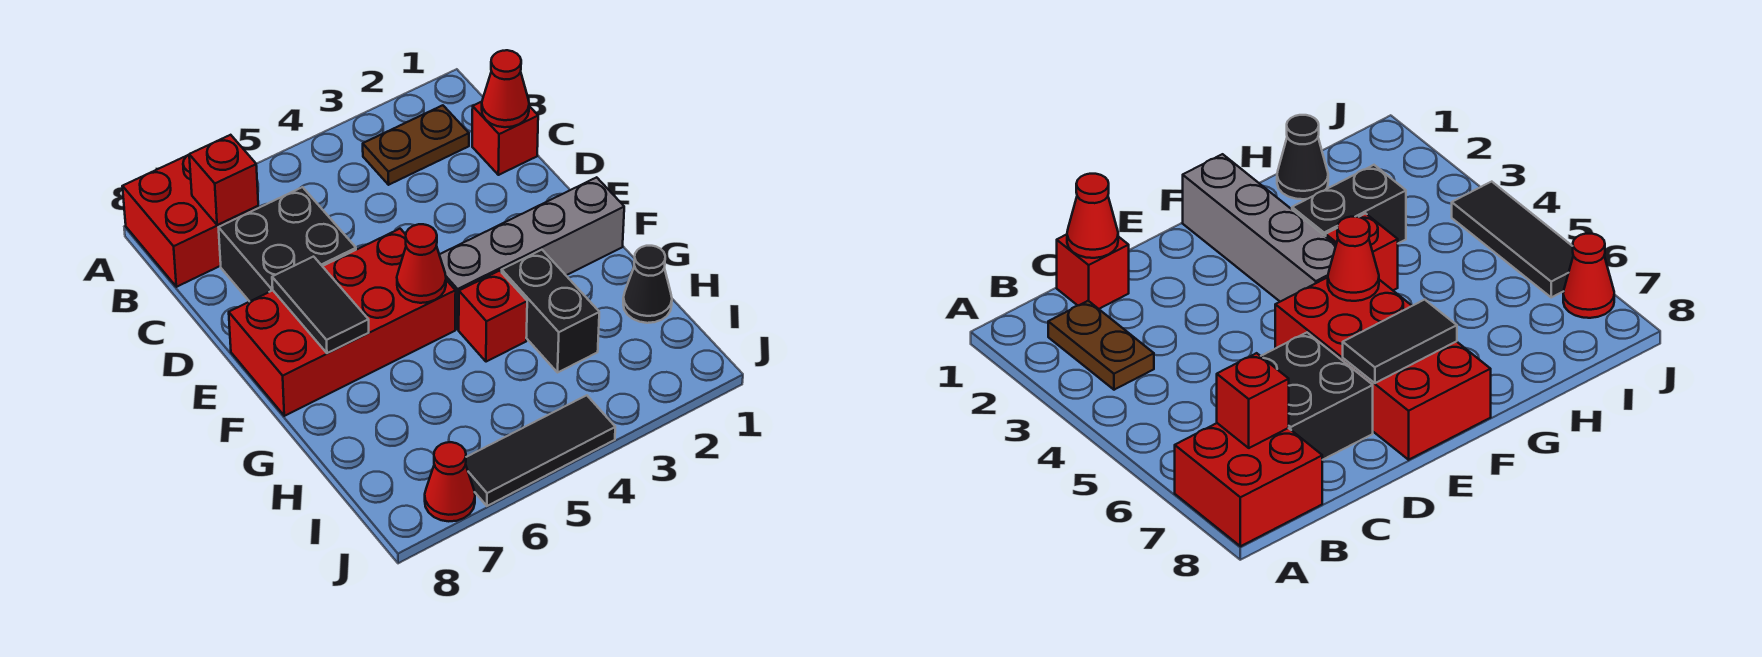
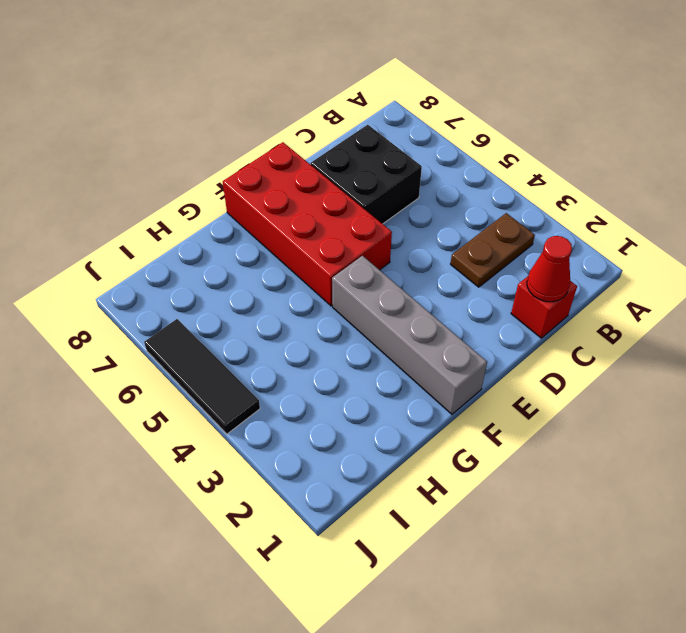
brown 1x2 plate [451,213,535,287] -> brown 1x2 plate turned to [363,105,469,185]
none -> red 2x2 brick [122,155,258,287]
none -> black 1x2 brick [502,250,599,372]
none -> red 1x1 brick [459,271,527,362]

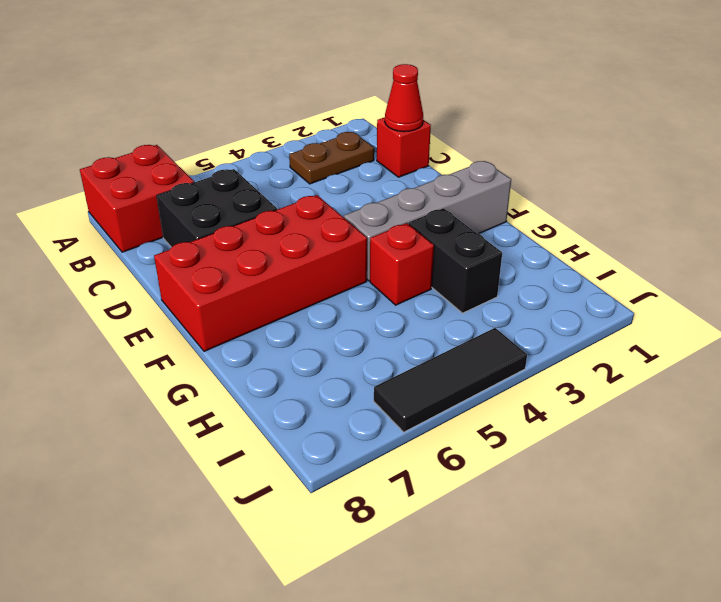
none -> black 1x1 cone [623,246,672,323]
none -> red 1x1 cone [425,442,475,521]
none -> red 1x1 brick [189,135,258,225]

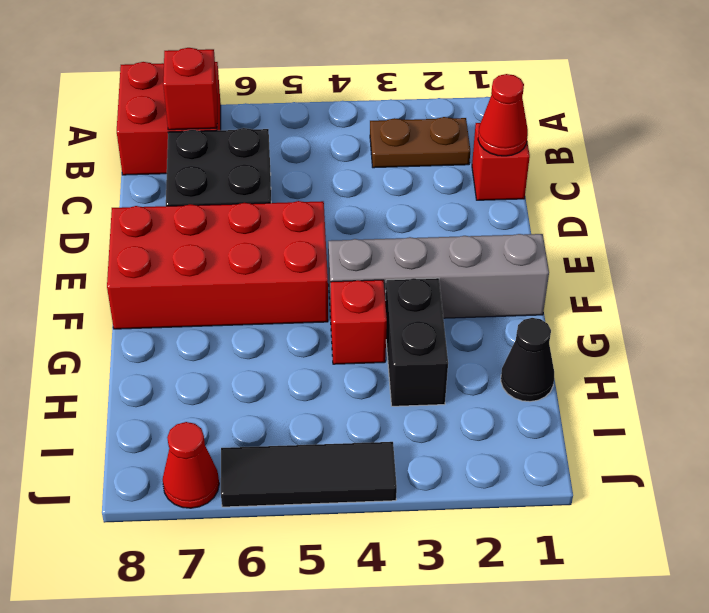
none -> black 1x2 tile [272,257,369,353]
none -> red 1x1 cone [397,224,446,303]

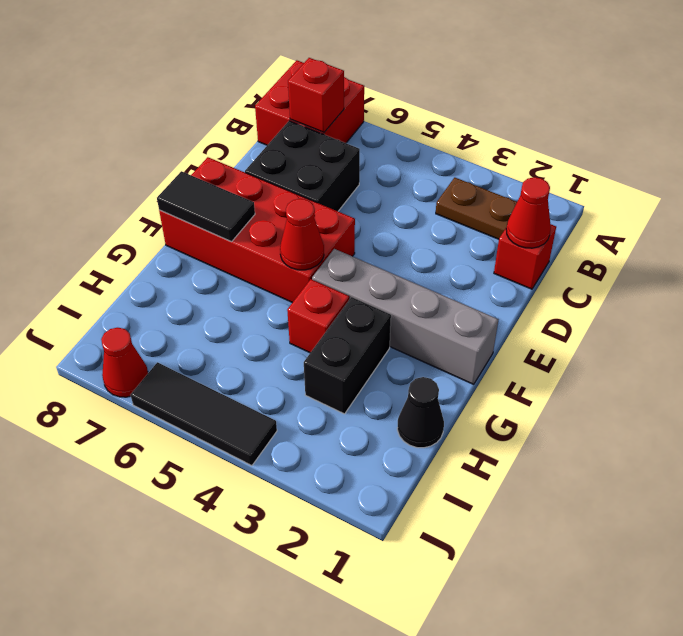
black 1x2 tile [157,171,255,242] -> black 1x2 tile turned to [272,257,369,353]

